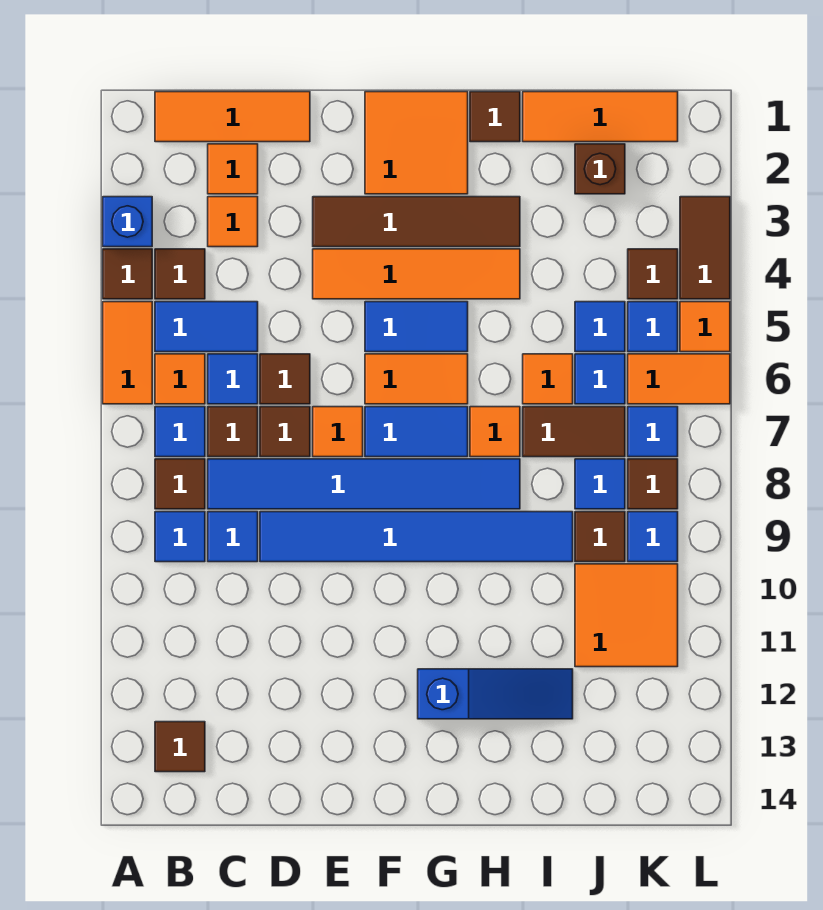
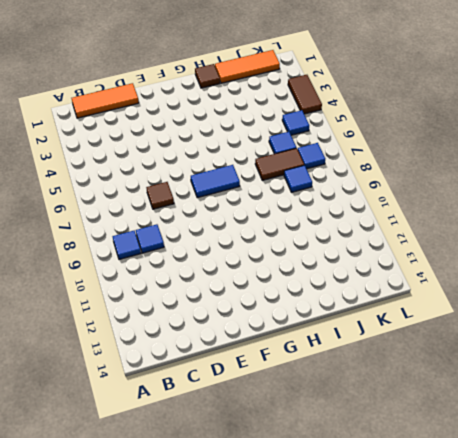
none -> blue 1x1 brick [103,197,152,247]
none -> brown 1x1 tile [103,249,152,299]
none -> orange 1x2 tile [103,302,152,404]
none -> brown 1x1 tile [155,249,205,299]

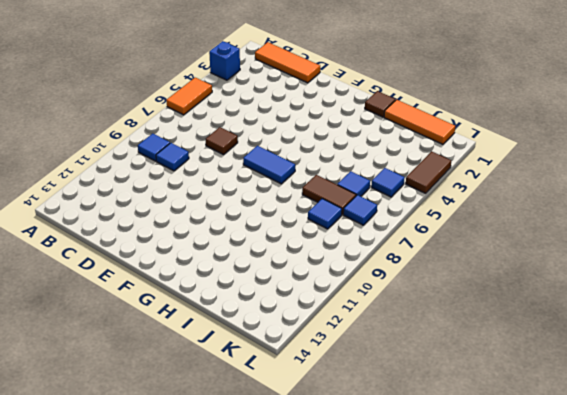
none -> brown 1x1 tile [103,249,152,299]
none -> brown 1x1 tile [155,249,205,299]
none -> blue 1x2 tile [155,302,258,352]
none -> orange 1x1 tile [155,354,205,404]

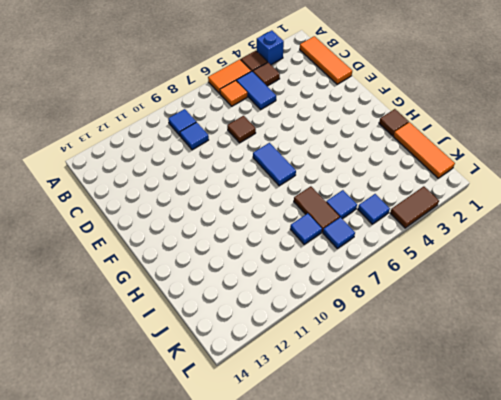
none -> blue 1x1 tile [155,407,205,457]
none -> brown 1x1 tile [155,459,205,509]
none -> brown 1x1 tile [155,722,205,772]
none -> orange 1x1 tile [208,144,258,194]

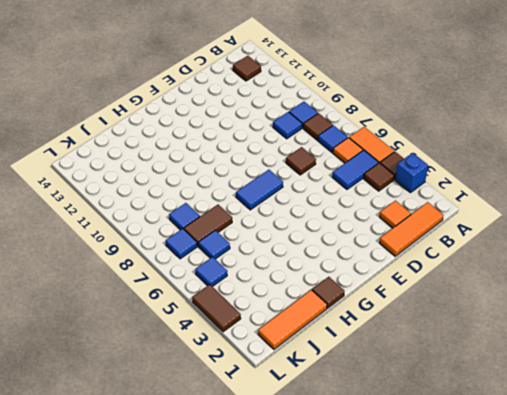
none -> orange 1x1 tile [208,197,258,247]
none -> blue 1x1 tile [208,354,258,404]
none -> brown 1x1 tile [208,407,258,457]
none -> blue 1x6 tile [208,459,520,509]

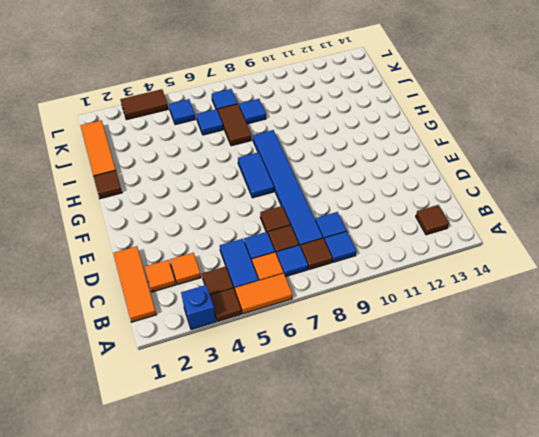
none -> brown 1x1 tile [260,354,310,404]
none -> blue 1x6 tile [260,512,573,562]
none -> brown 1x4 tile [313,197,520,247]
none -> orange 1x4 tile [313,249,520,299]

